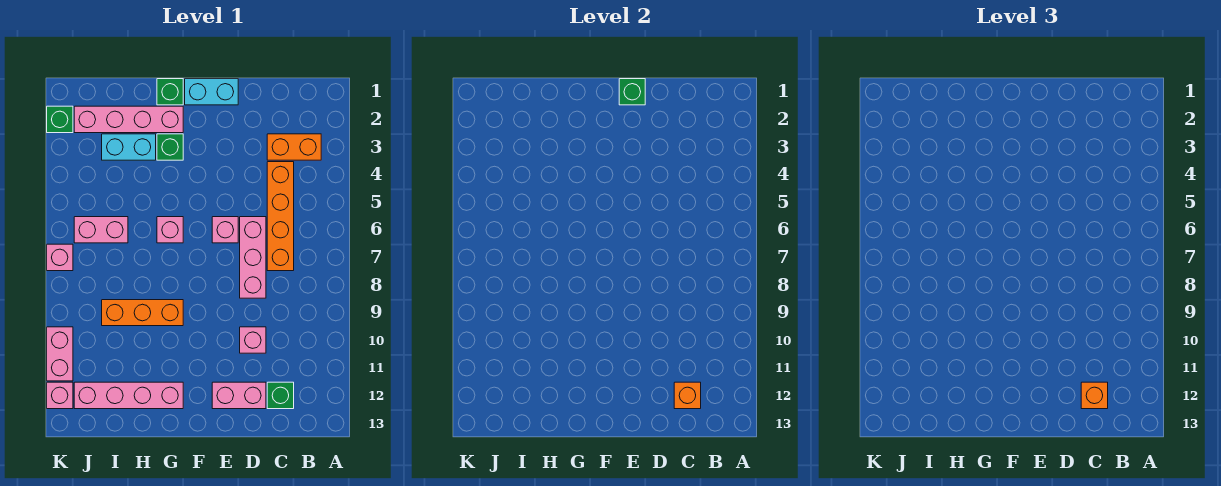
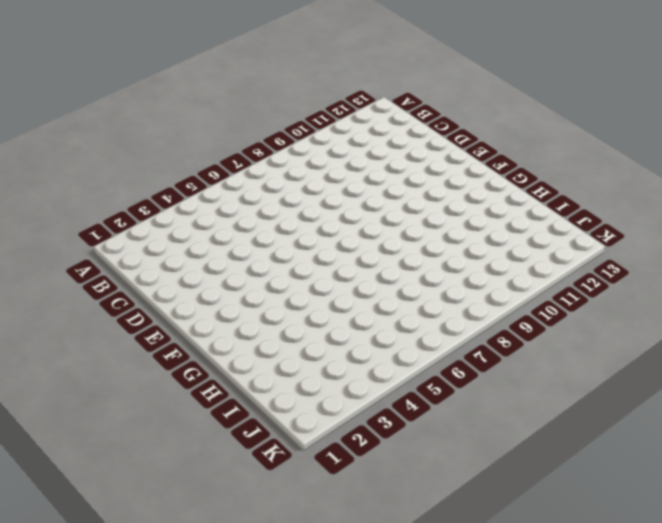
none -> orange 1x2 brick [267,134,321,160]
none -> orange 1x4 brick [267,162,294,271]
none -> green 1x1 brick [267,382,294,409]

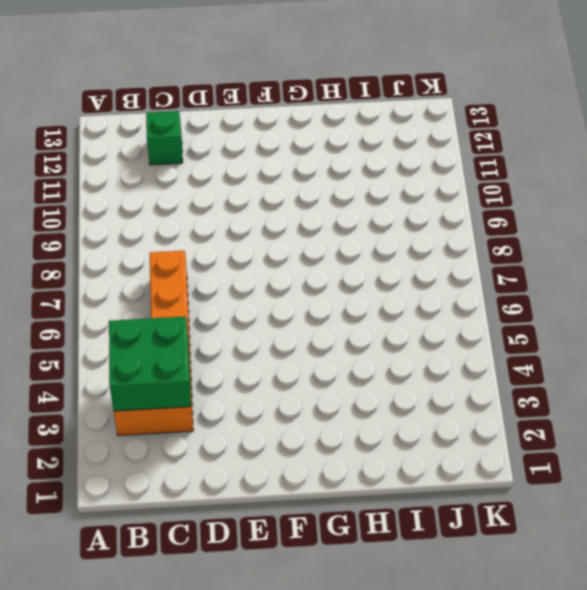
green 2x2 brick [109,316,191,411] -> none
none -> pink 1x3 brick [240,217,266,298]
none -> pink 1x1 brick [240,327,266,353]
none -> pink 1x2 brick [212,382,266,409]

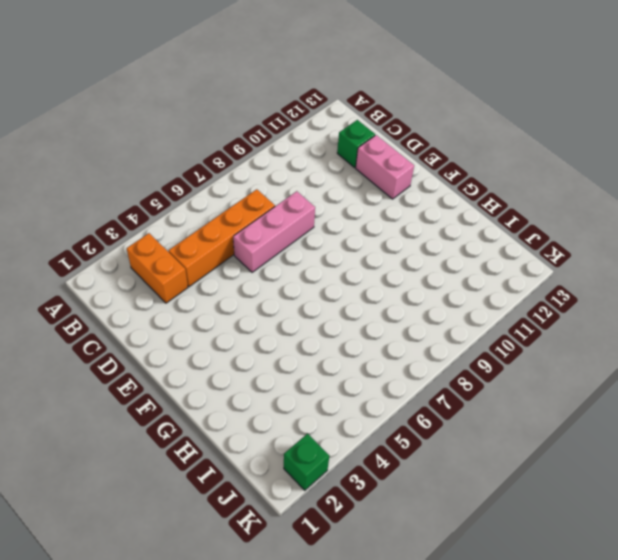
none -> pink 1x1 brick [240,327,266,353]
none -> cyan 1x2 brick [185,79,238,105]
none -> pink 1x1 brick [212,217,238,243]

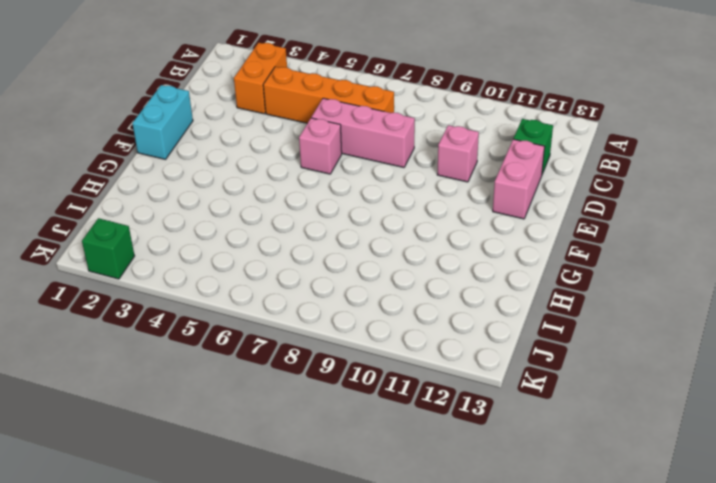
none -> green 1x1 brick [157,79,183,105]
none -> pink 1x4 brick [74,106,183,133]
none -> green 1x1 brick [157,134,183,160]

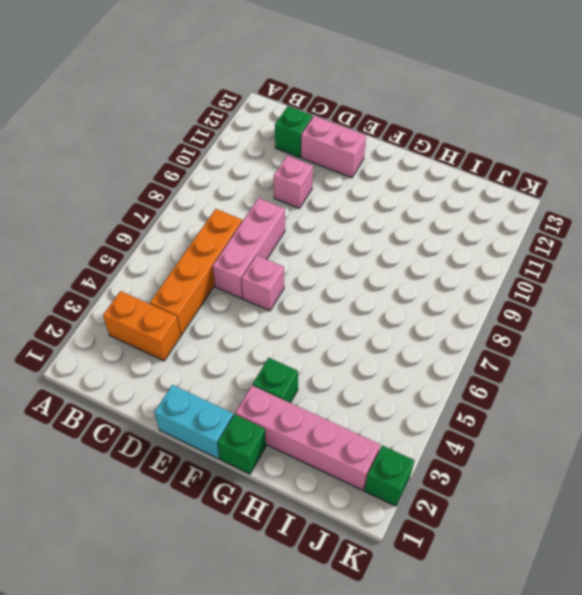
none -> pink 1x1 brick [157,217,183,243]
none -> orange 1x3 brick [102,300,183,326]
none -> pink 1x4 brick [74,382,183,409]

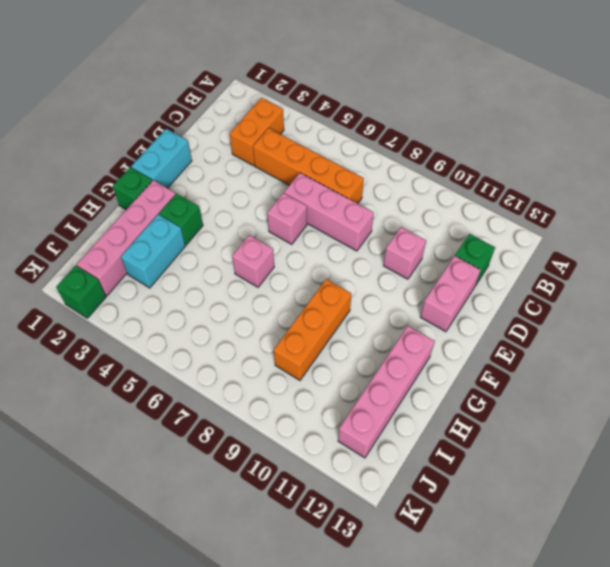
none -> pink 1x2 brick [74,217,128,243]
none -> pink 1x1 brick [47,244,73,271]
none -> pink 1x2 brick [47,327,73,381]

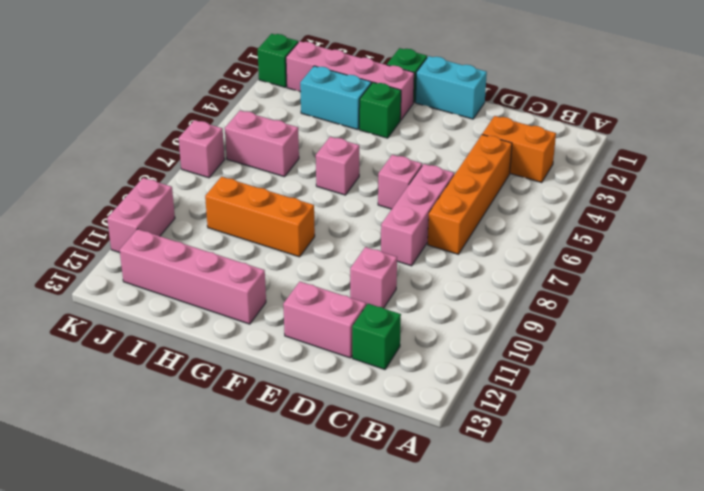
none -> pink 1x1 brick [47,382,73,409]
none -> orange 1x1 brick [674,382,701,409]
none -> green 1x1 brick [619,79,645,105]

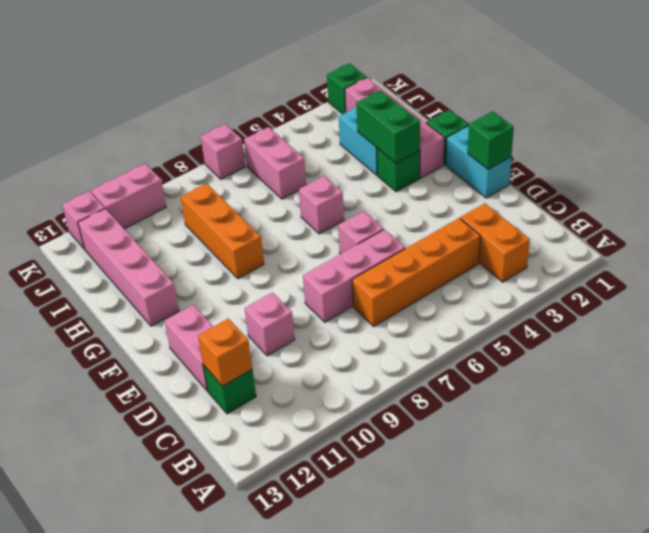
green 1x2 brick [356,90,420,163] -> none
none -> orange 1x1 brick [1081,382,1108,409]

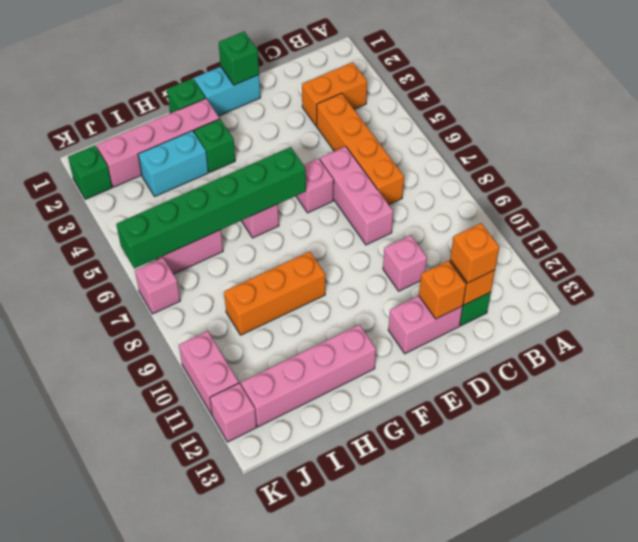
orange 1x1 brick [419,260,466,319] -> none
green 1x6 brick [116,147,306,269] -> none

